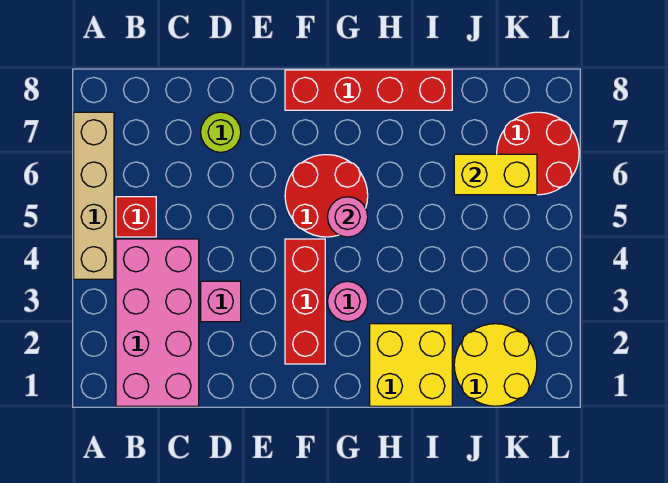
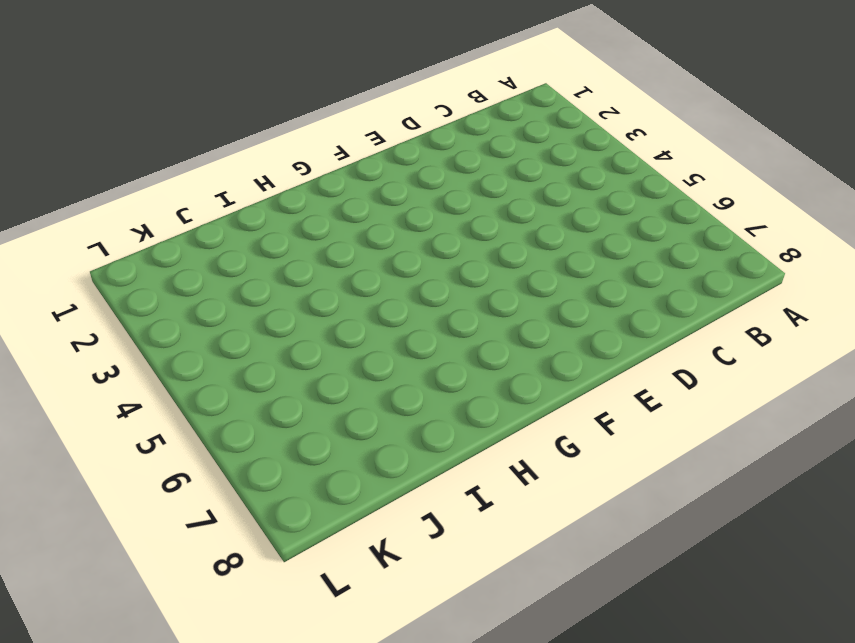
none -> tan 1x4 brick [74,112,114,279]
none -> pink 2x4 brick [116,239,199,406]
none -> red 1x1 brick [116,197,156,237]

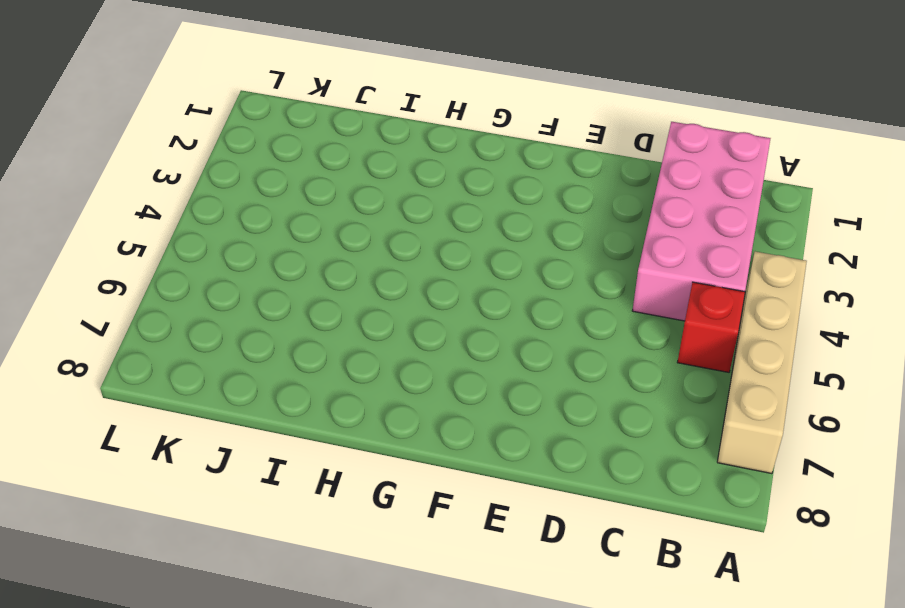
none -> pink 1x1 brick [201,281,241,322]
none -> lime 1x1 round brick [201,112,241,152]
none -> red 1x3 brick [285,239,325,364]

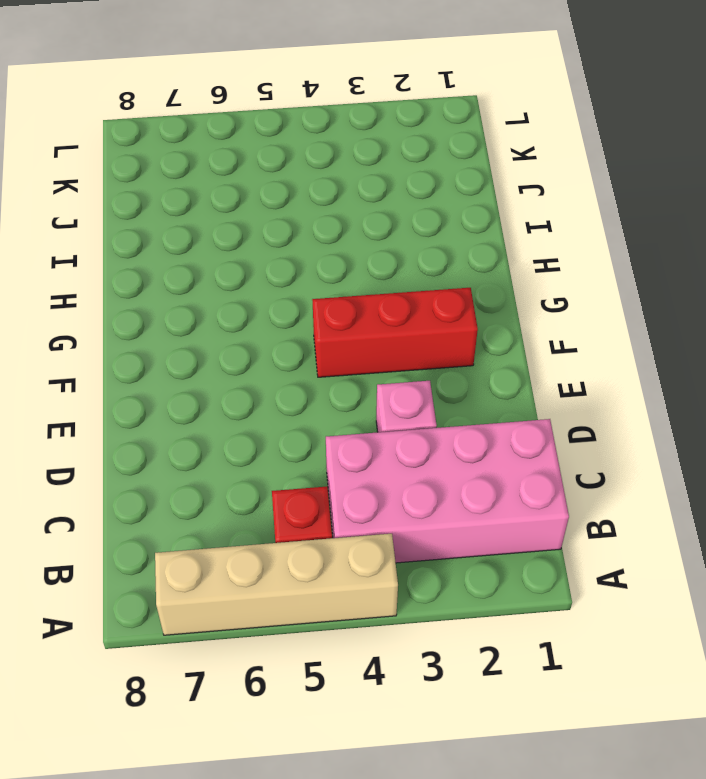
none -> lime 1x1 round brick [201,112,241,152]
none -> red 2x2 round brick [285,155,368,237]
none -> red 1x4 brick [285,70,452,110]

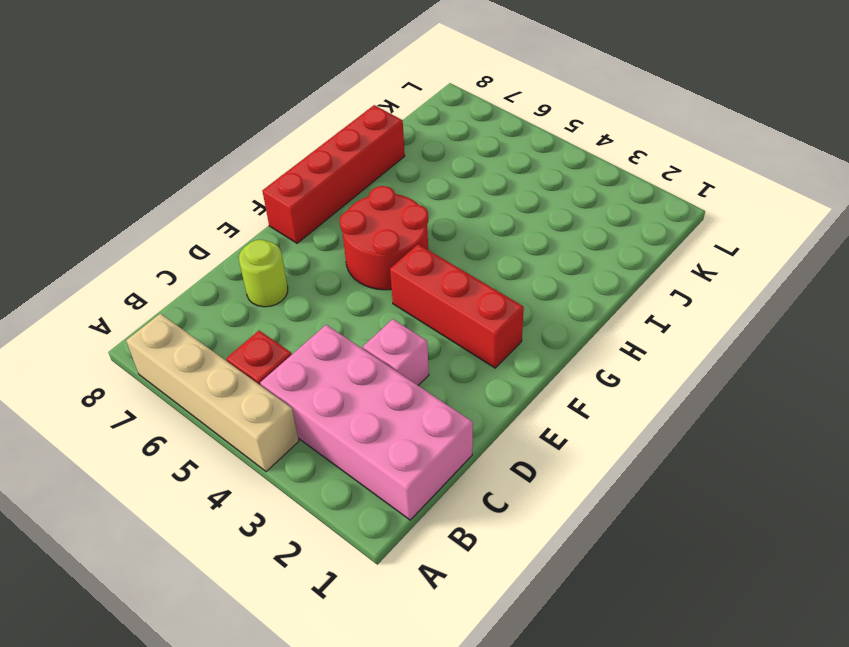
none -> pink 1x1 round brick [327,281,368,322]
none -> yellow 2x2 brick [370,324,452,406]
none -> yellow 2x2 round brick [454,324,537,406]

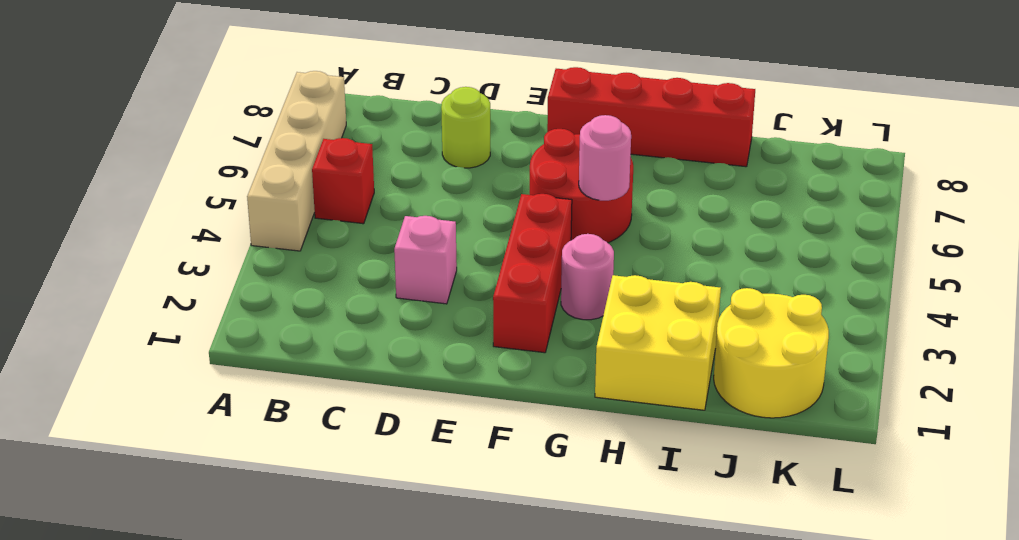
none -> pink 2x4 brick [116,239,199,406]
none -> red 2x2 round brick [497,112,579,195]
none -> yellow 1x2 brick [454,154,537,195]

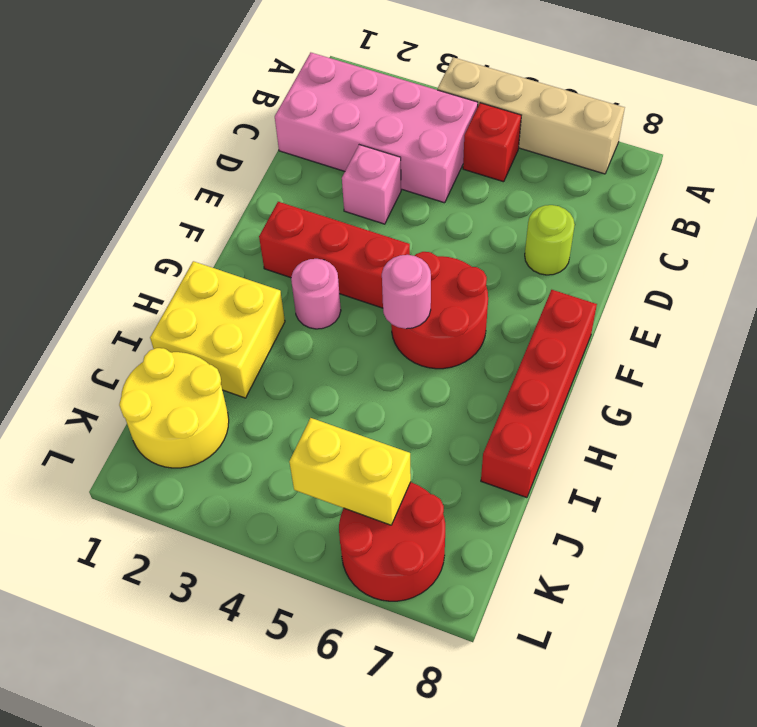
yellow 1x2 brick [289,418,411,525] -> yellow 1x2 brick turned to [454,154,537,195]

